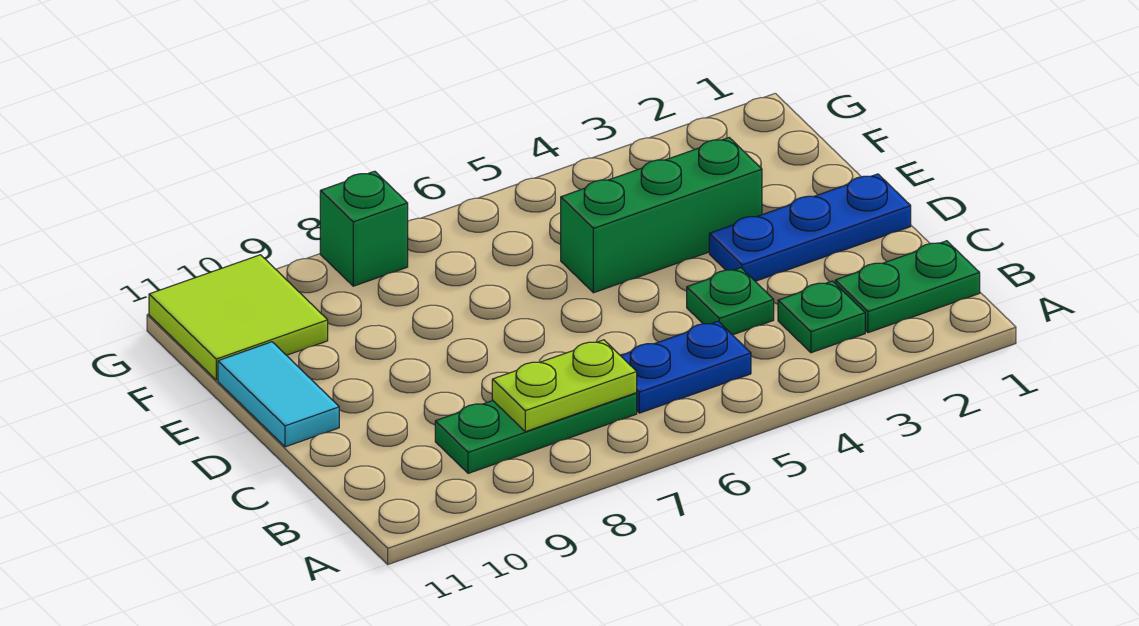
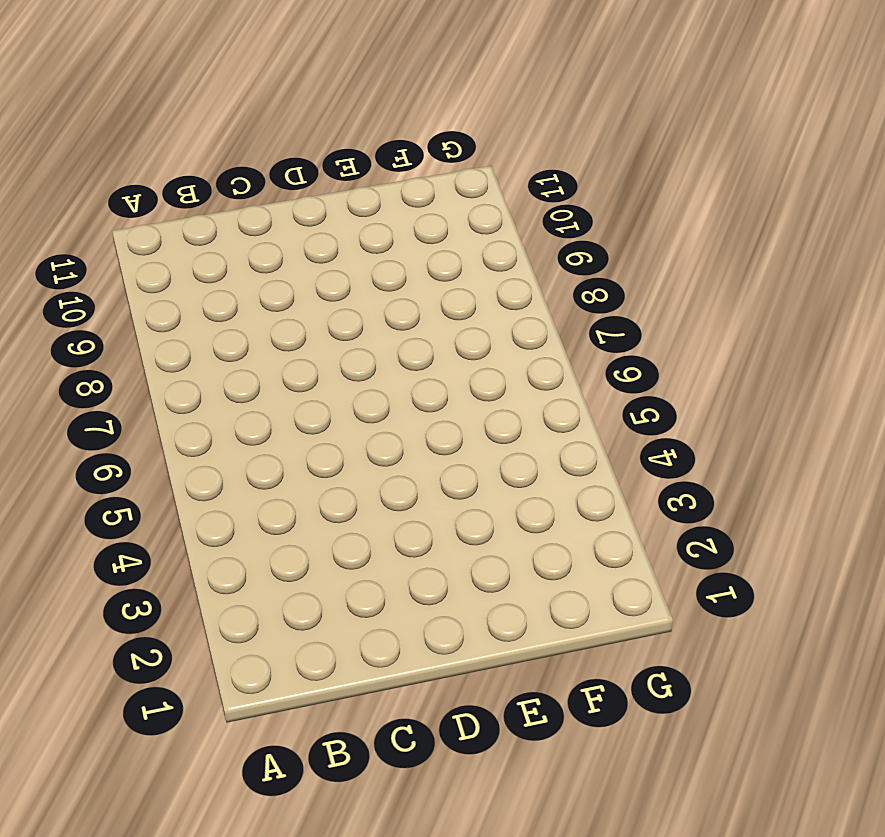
none -> green 1x2 plate [835,241,980,333]
none -> green 1x1 plate [778,281,865,353]

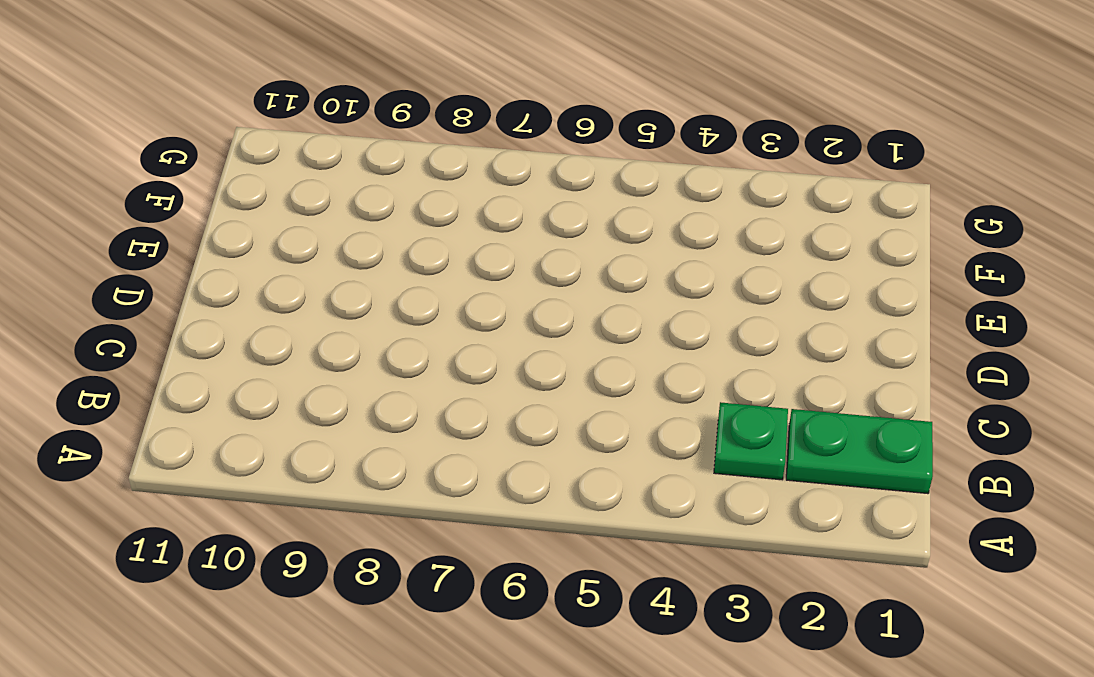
none -> blue 1x2 plate [621,321,751,413]
none -> green 1x3 plate [435,393,637,473]

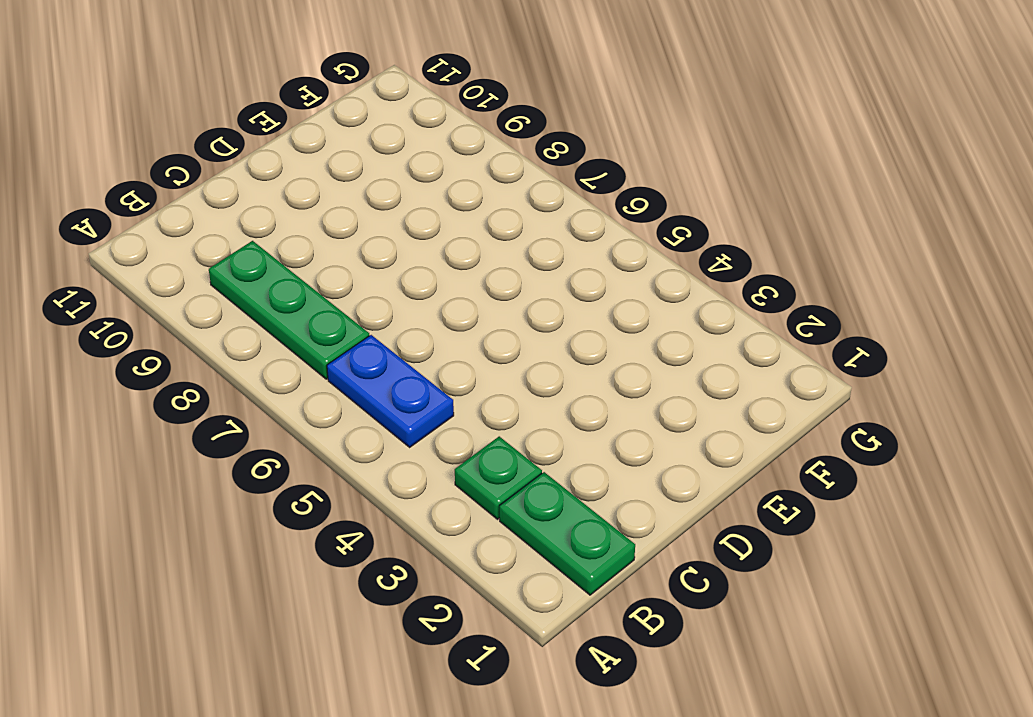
none -> green 1x1 plate [687,268,774,335]
none -> blue 1x3 plate [709,174,911,281]

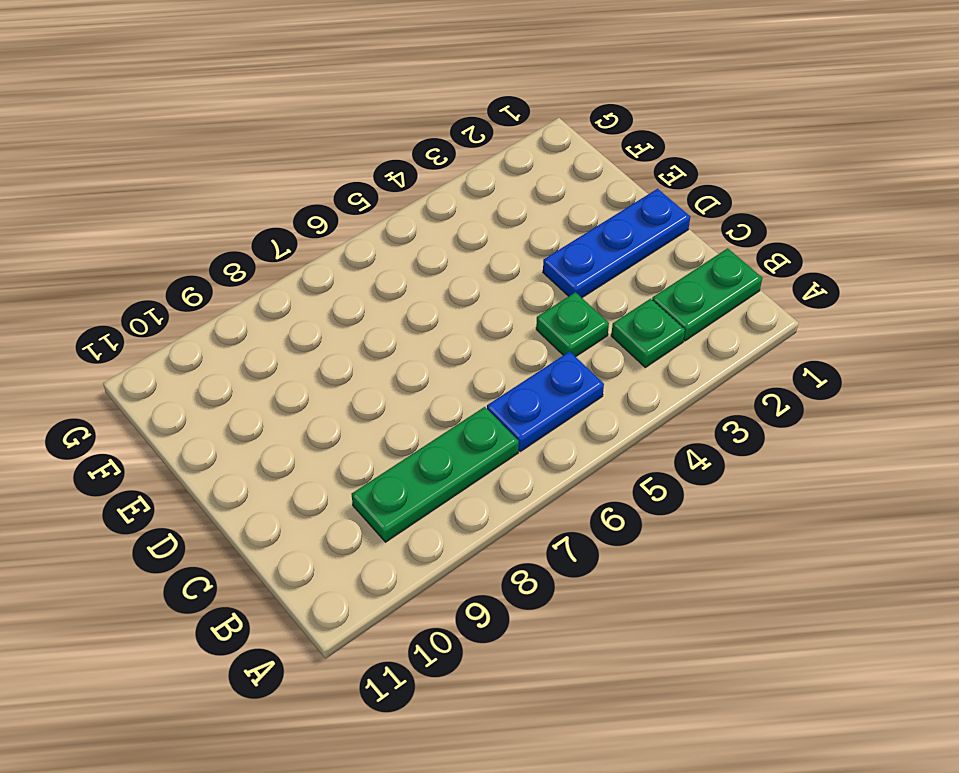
none -> cyan 1x2 tile [218,342,339,447]
none -> green 1x3 brick [561,138,762,293]

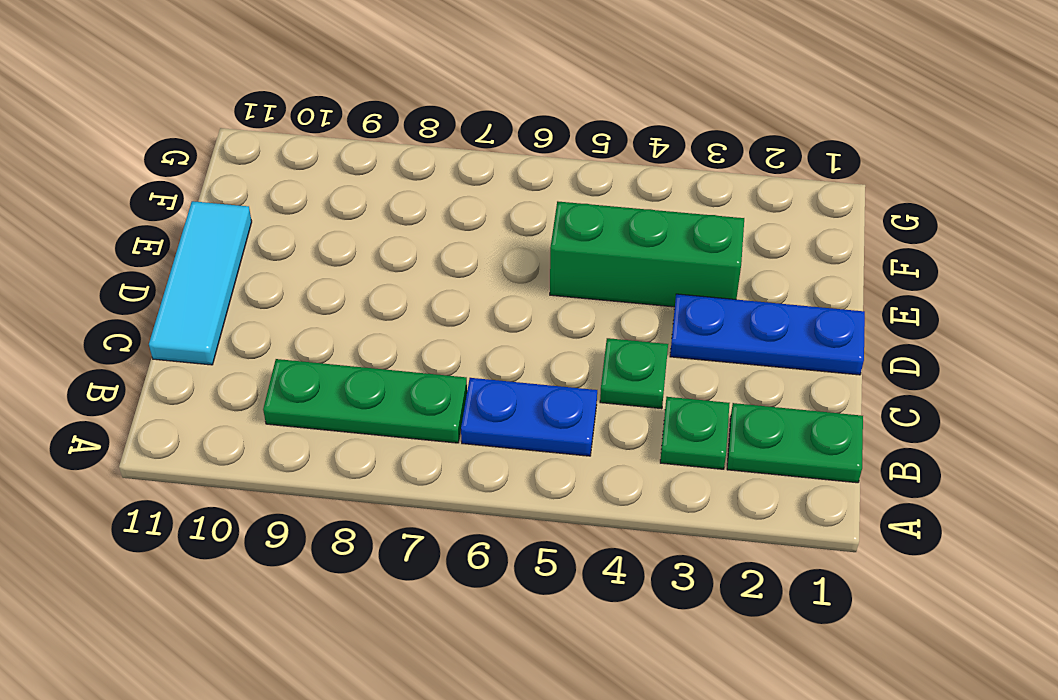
cyan 1x3 tile [149,201,252,365] -> cyan 1x2 tile [218,342,339,447]
none -> lime 2x2 tile [149,255,328,380]
none -> green 1x1 brick [320,171,408,286]

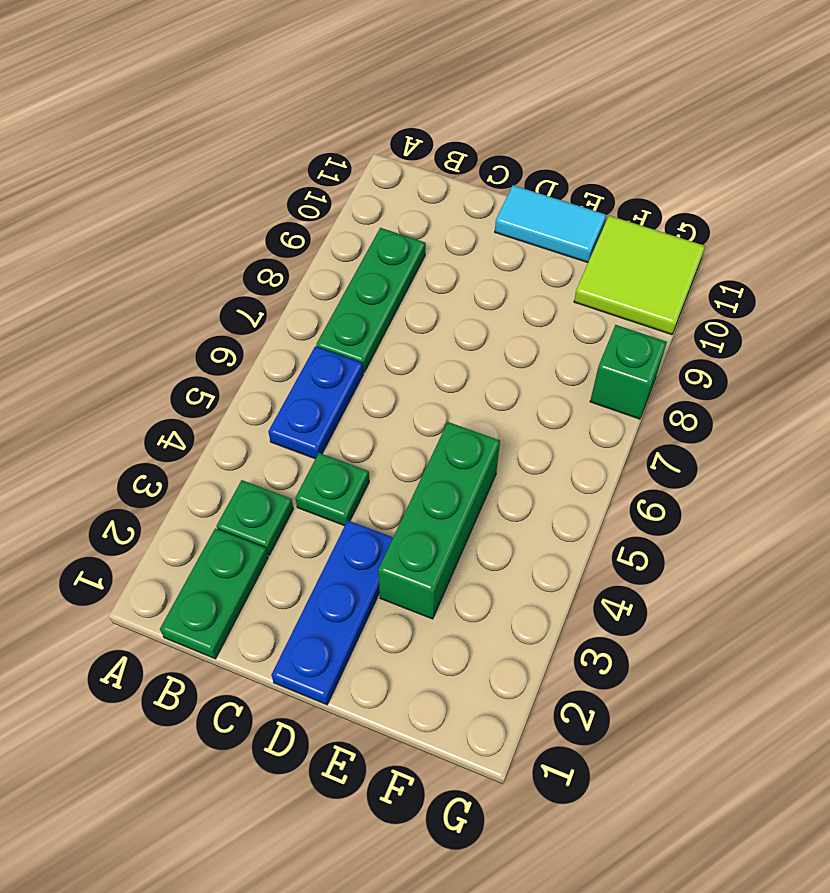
none -> lime 1x2 plate [492,340,637,432]

